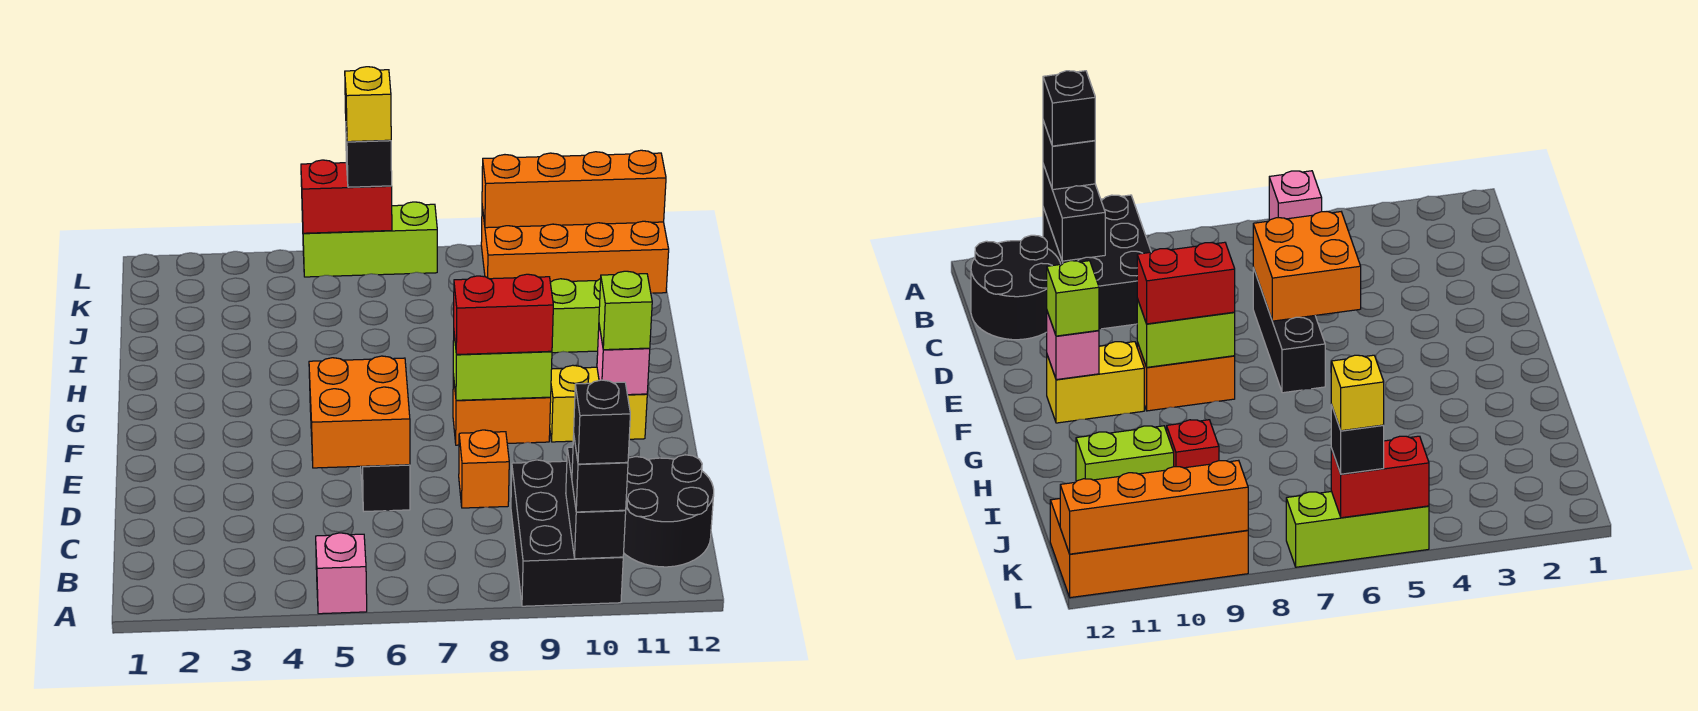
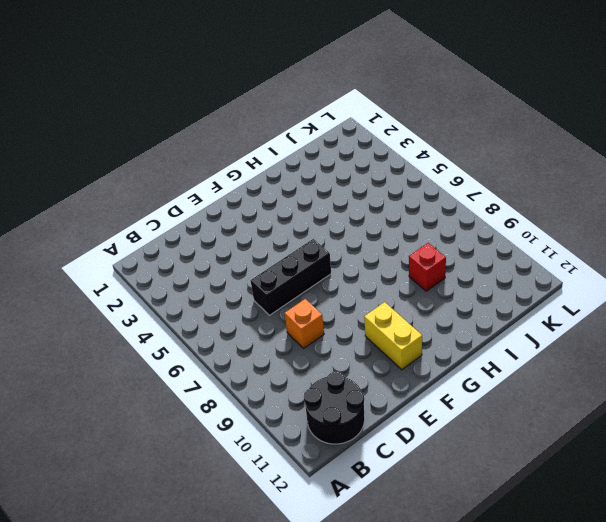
none -> pink 1x1 brick [316,533,367,614]
none -> black 2x3 brick [511,460,623,606]
none -> orange 1x2 brick [453,375,551,445]

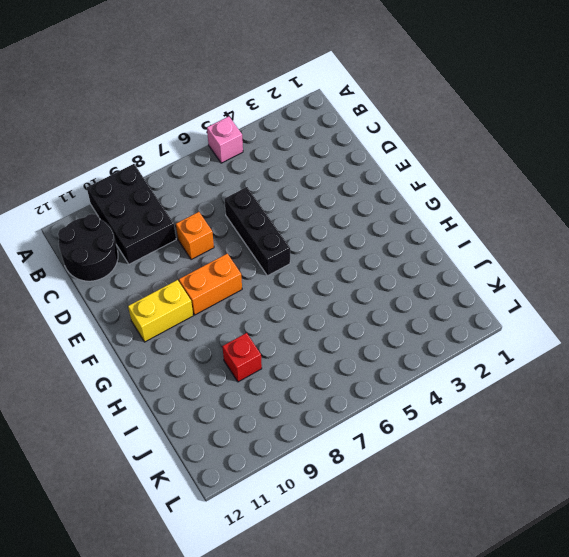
none -> lime 1x2 brick [550,279,601,353]
none -> orange 2x4 brick [481,207,669,293]
none -> lime 1x3 brick [302,202,437,277]

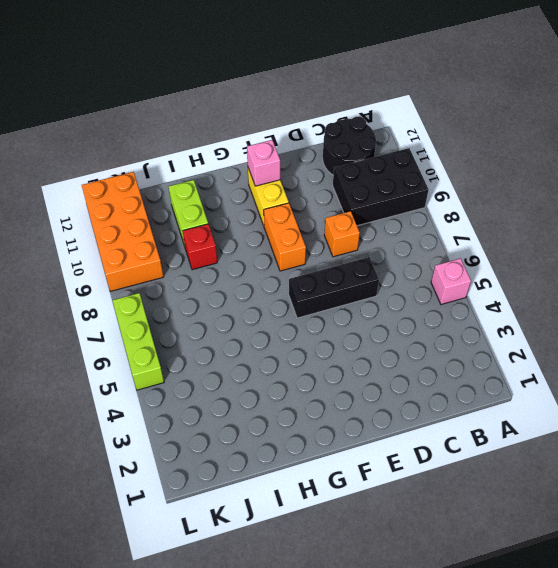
none -> black 1x2 brick [566,447,626,559]
none -> orange 2x2 brick [309,356,410,468]
none -> lime 1x2 brick [453,335,552,400]

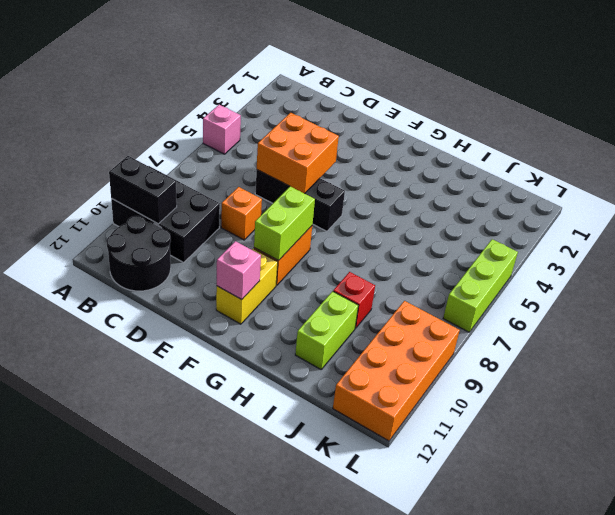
none -> red 1x2 brick [301,160,392,233]
none -> orange 1x4 brick [482,150,666,228]
none -> black 1x1 brick [572,436,628,512]

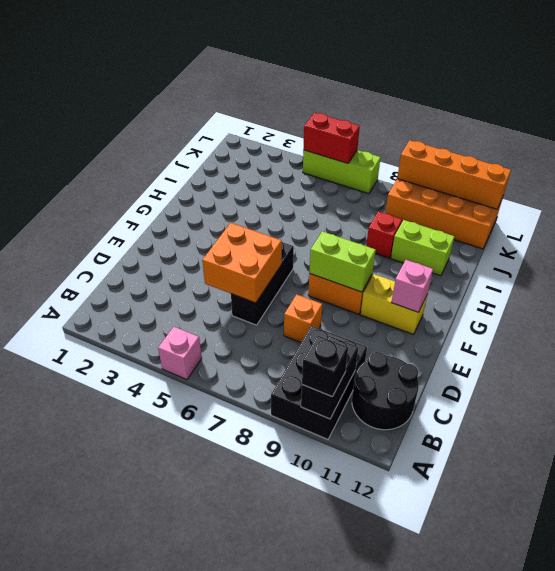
none -> red 1x2 brick [454,274,553,355]
none -> lime 1x1 brick [599,271,652,350]
none -> black 1x1 brick [346,132,392,187]

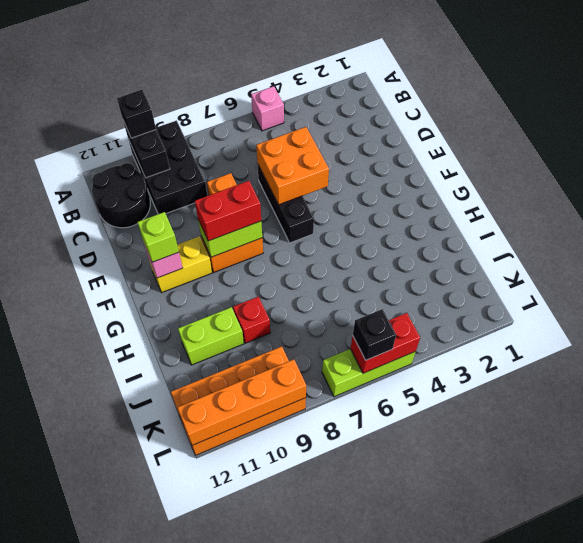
none -> black 1x1 brick [574,380,630,464]
none -> yellow 1x1 brick [345,67,391,142]

